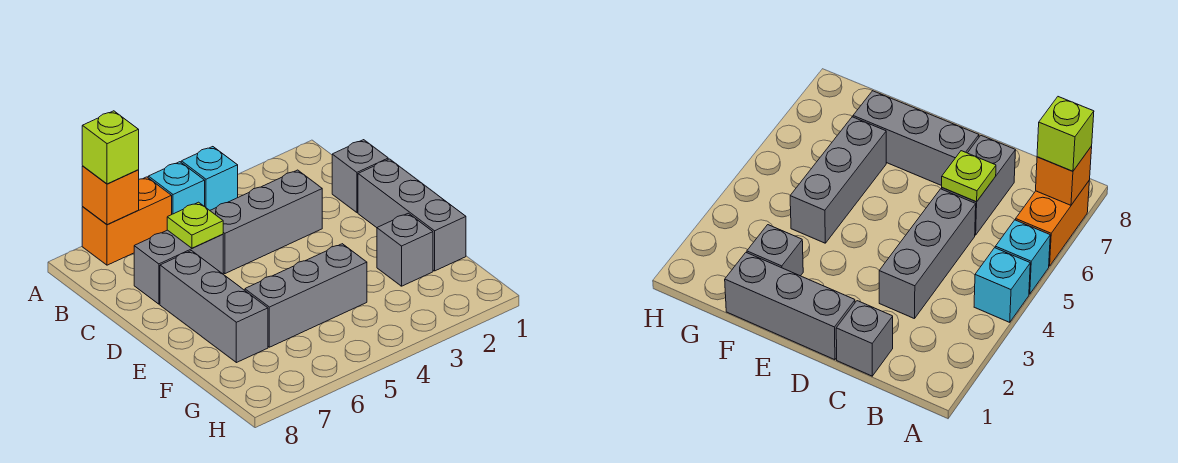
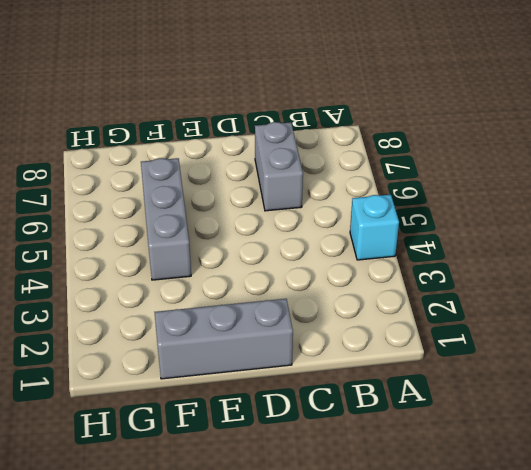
none -> cyan 1x1 brick [148,162,205,214]
none -> orange 1x2 brick [82,177,172,265]
none -> grey 1x1 brick [332,140,388,213]

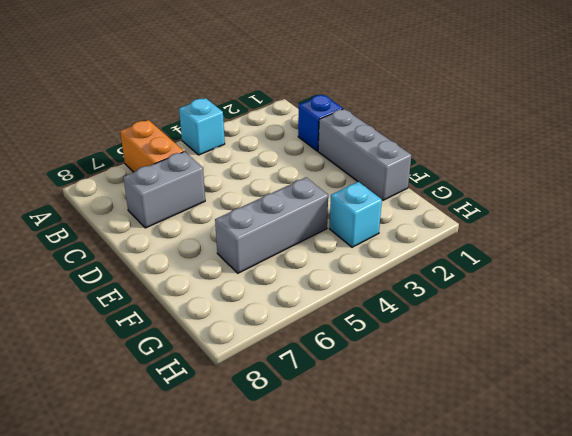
orange 1x2 brick [120,120,184,172] -> orange 1x2 brick turned to [82,177,172,265]
blue 1x1 brick [298,95,343,151] -> grey 1x1 brick [332,140,388,213]
cyan 1x1 brick [329,182,382,247] -> cyan 1x1 brick moved to [148,162,205,214]
none -> grey 1x3 brick [210,170,322,274]
none -> grey 1x3 brick [160,251,268,363]
none -> grey 1x1 brick [377,213,433,286]

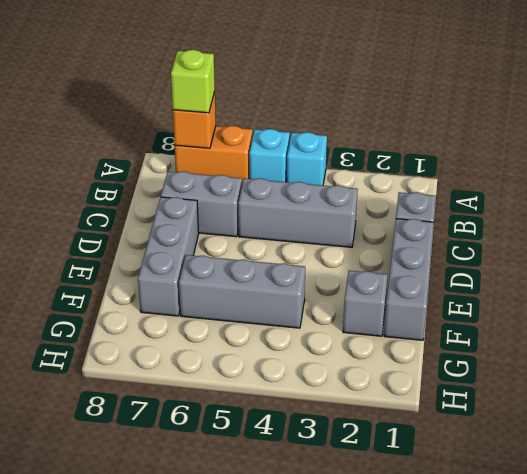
none -> lime 1x1 plate [167,202,223,248]

